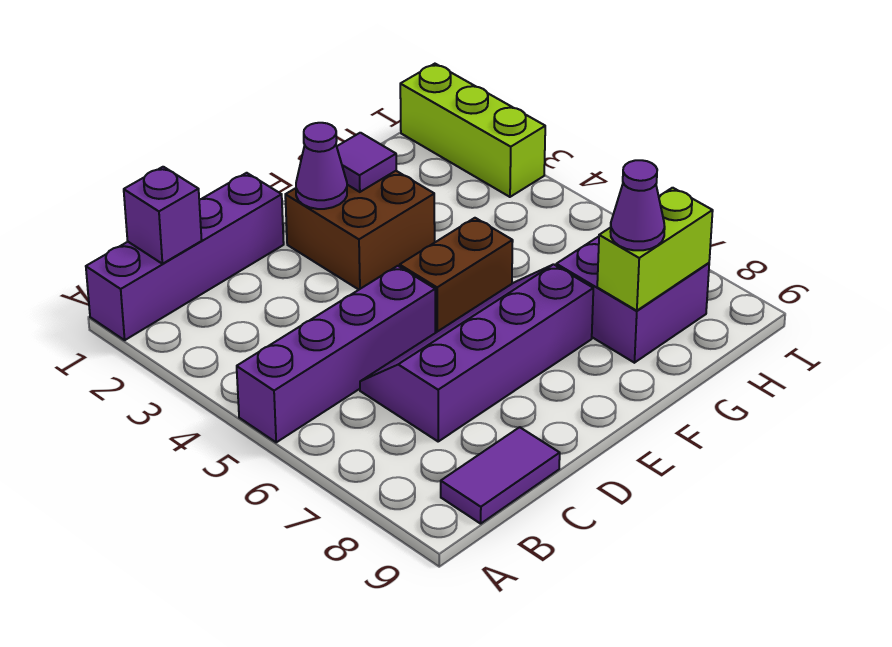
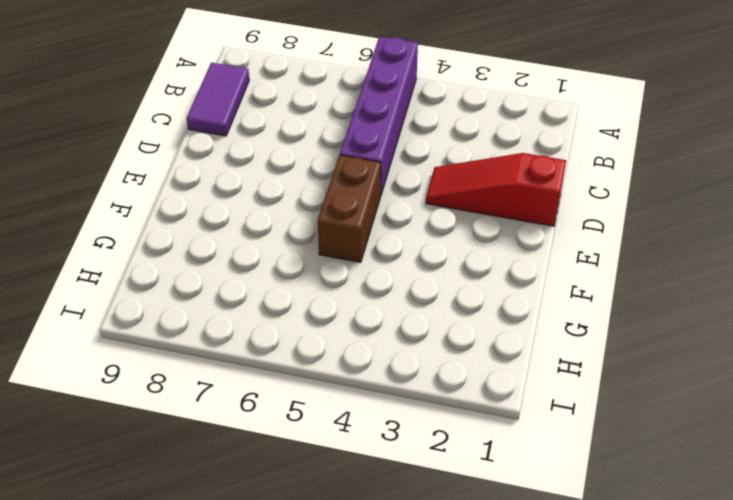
red 1x3 slope [426,153,566,226] -> purple 1x4 brick [86,173,284,340]
none -> purple 2x4 slope [360,264,593,441]
none -> brown 2x2 brick [285,171,435,290]
none -> purple 2x2 brick [556,237,709,363]

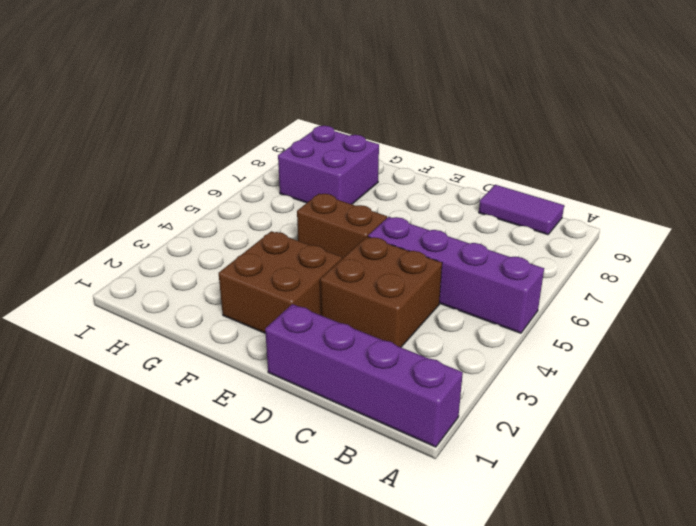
brown 2x2 brick [320,237,442,347] -> none
none -> purple 2x4 slope [360,264,593,441]
none -> lime 1x3 brick [400,64,545,197]
none -> purple 1x1 brick [124,167,202,264]

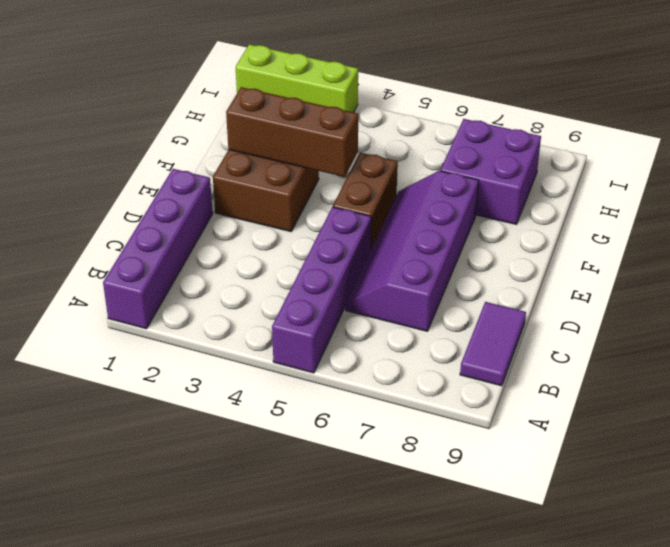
brown 1x3 brick [226,87,358,177] -> purple 1x1 tile [337,133,396,192]
none -> purple 1x1 brick [124,167,202,264]
none -> purple 1x1 cone [296,123,347,209]
none -> lime 1x2 brick [597,188,713,311]

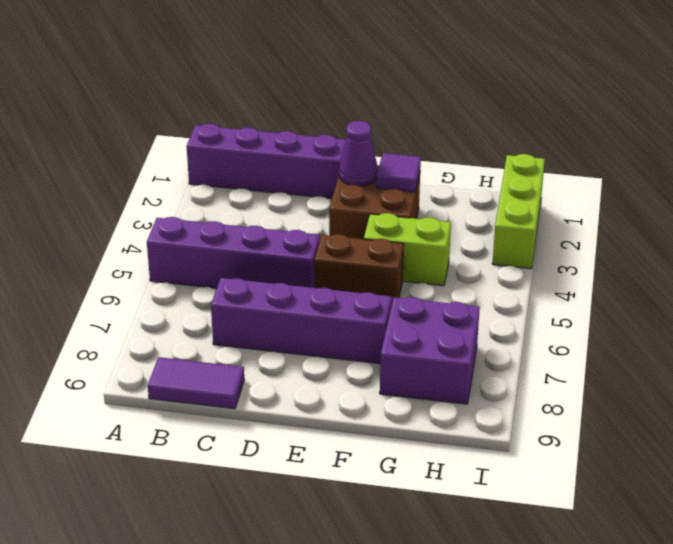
lime 1x2 brick [364,213,451,286] -> lime 1x2 brick moved to [597,188,713,311]
none -> purple 1x1 brick [124,167,202,264]
none -> purple 1x1 cone [610,160,665,250]

